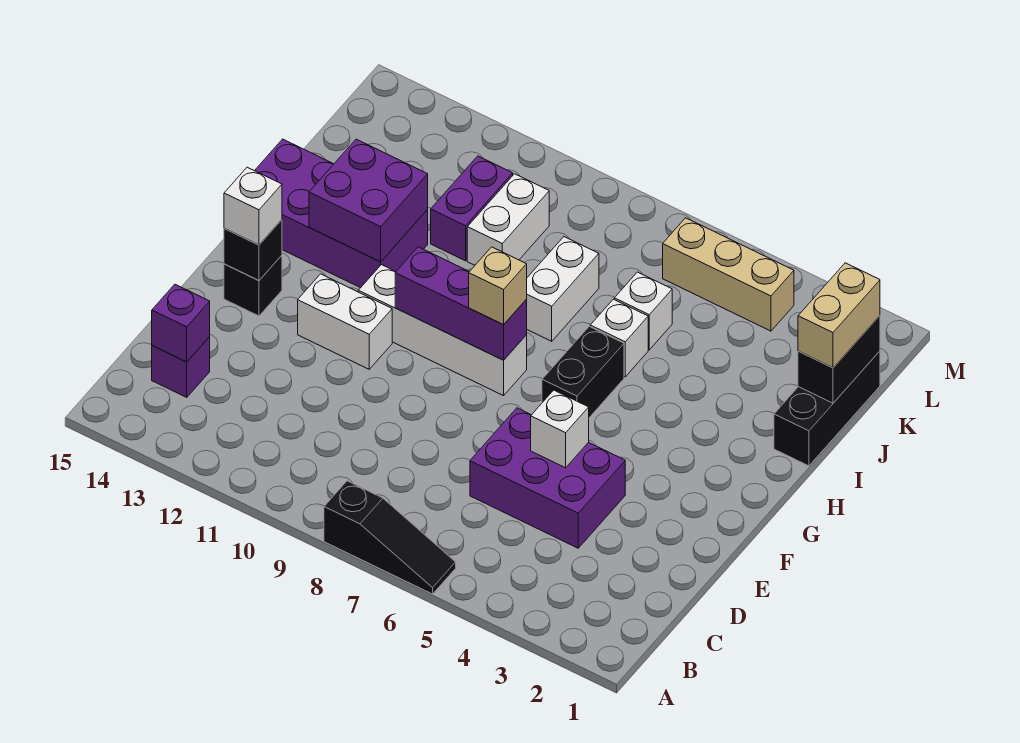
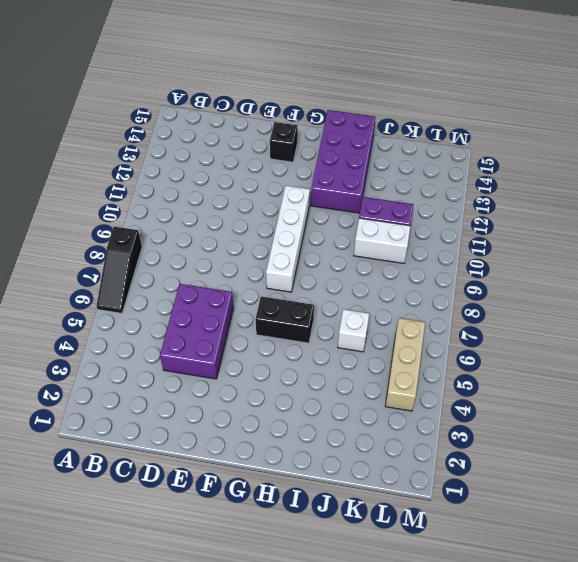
none -> purple 1x1 brick [152,337,210,397]
none -> white 1x2 brick [298,274,392,369]
none -> black 1x3 brick [774,351,880,466]

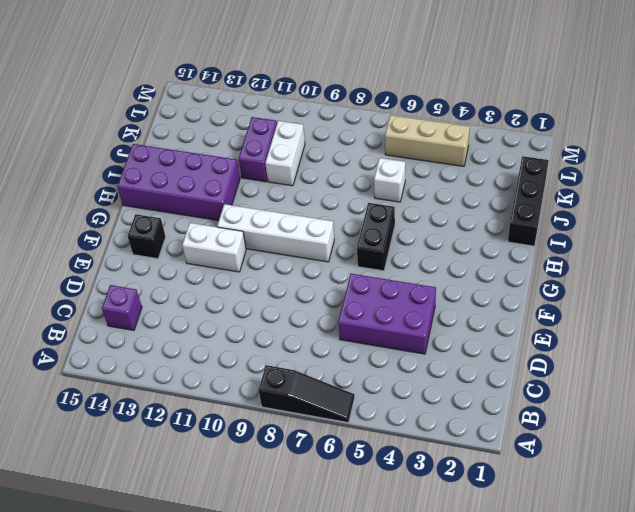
none -> white 1x1 brick [590,299,648,377]
none -> white 1x2 brick [526,237,599,341]
none -> purple 1x1 brick [152,284,210,362]

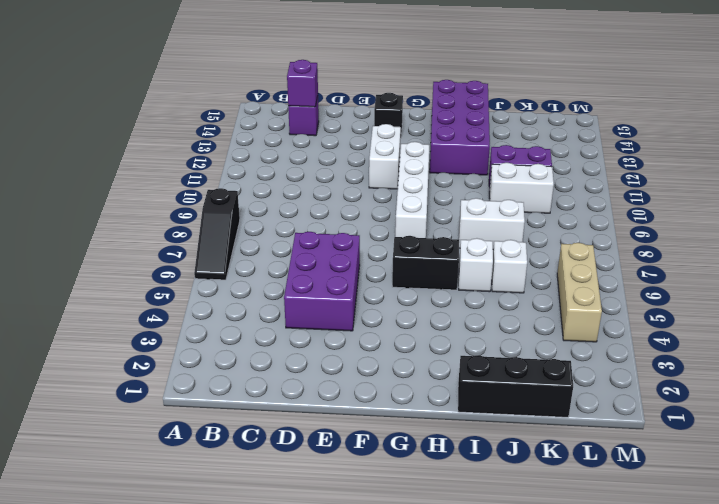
none -> white 1x1 brick [531,390,589,468]
none -> black 1x1 brick [224,220,282,281]
none -> purple 1x3 brick [395,247,527,360]

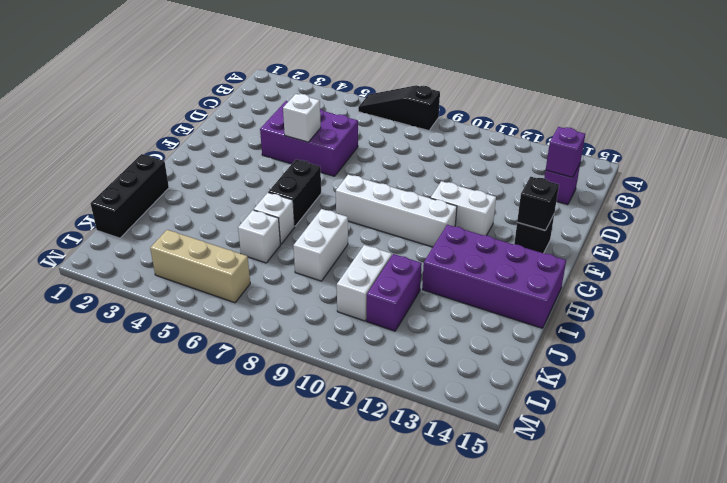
none -> purple 1x3 brick [395,247,527,360]
none -> purple 2x2 brick [309,139,428,262]
none -> black 1x2 brick [798,316,880,403]

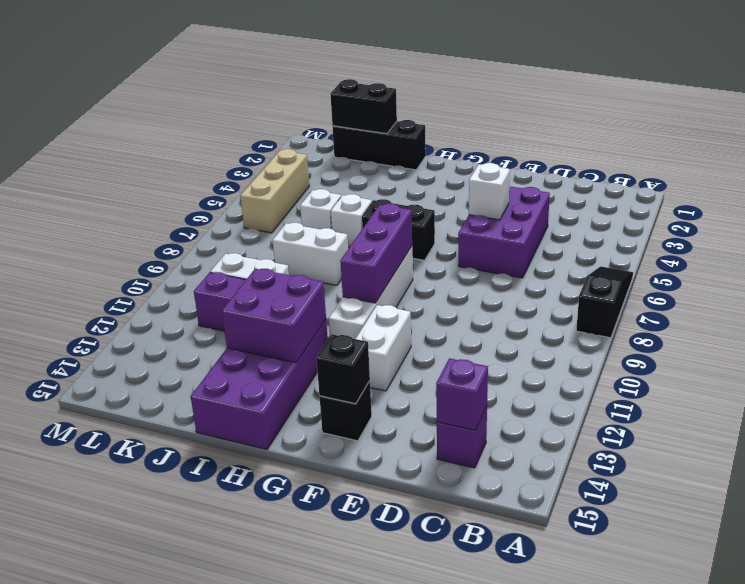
none -> white 1x1 brick [224,167,282,245]
none -> tan 1x1 brick [469,247,527,325]
none -> tan 1x2 brick [798,263,880,368]

